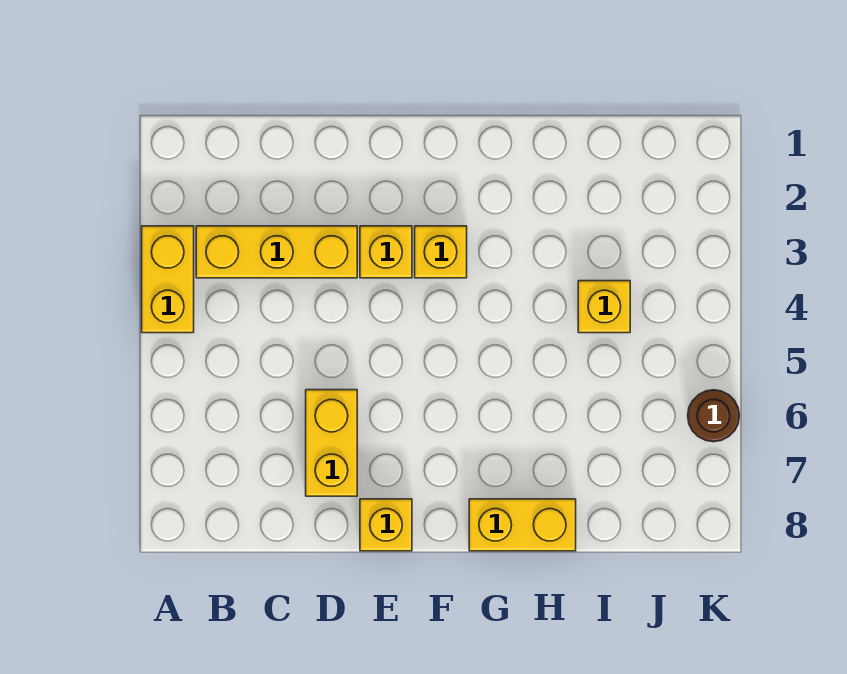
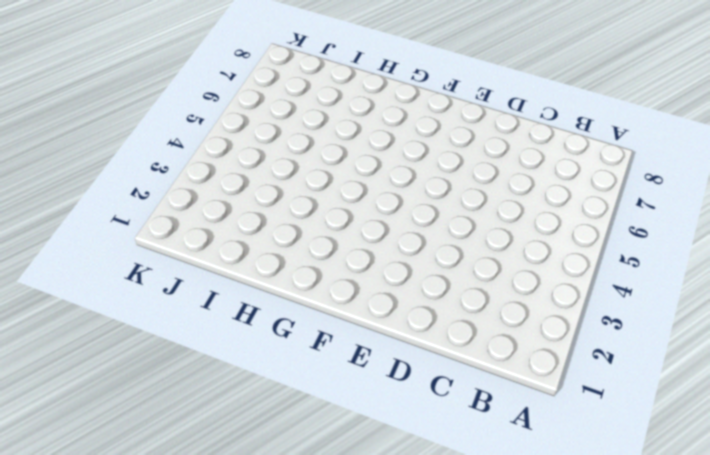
none -> yellow 1x2 brick [142,226,194,333]
none -> yellow 1x3 brick [196,226,357,278]

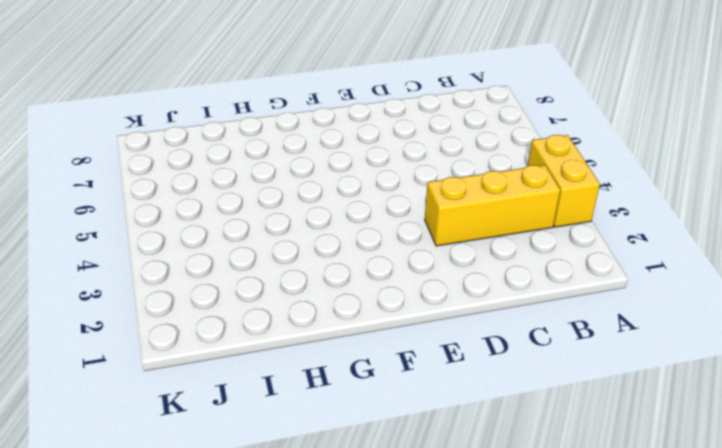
none -> yellow 1x2 brick [306,390,357,496]
none -> yellow 1x1 brick [360,226,412,278]

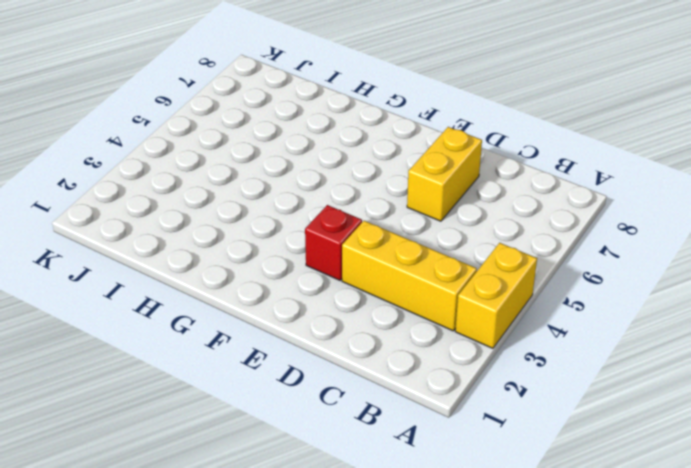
red 1x1 brick [305,205,362,280] -> yellow 1x1 brick [360,226,412,278]
none -> yellow 1x1 brick [360,499,412,551]
none -> yellow 1x1 brick [415,226,467,278]

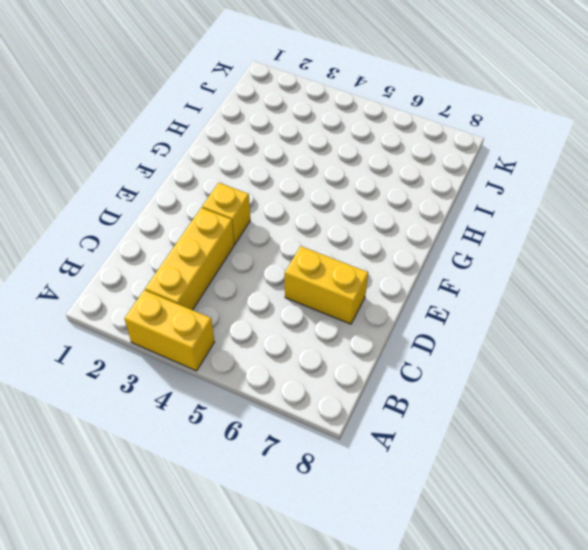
none -> yellow 1x1 brick [360,499,412,551]
none -> yellow 1x1 brick [415,226,467,278]

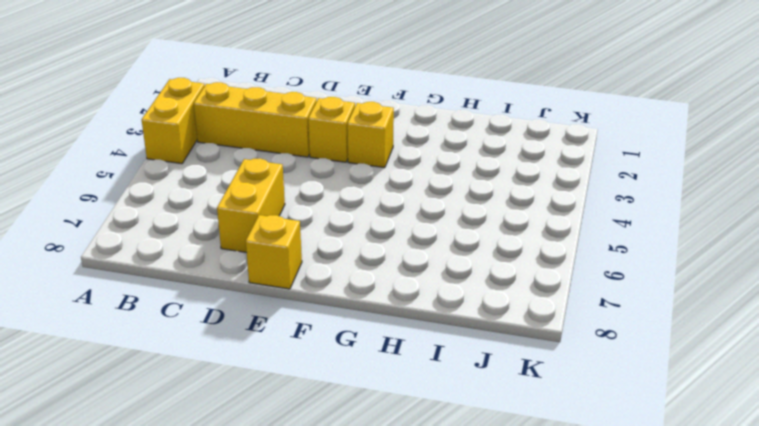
none -> yellow 1x2 brick [469,499,576,551]
none -> yellow 1x1 brick [578,281,630,333]

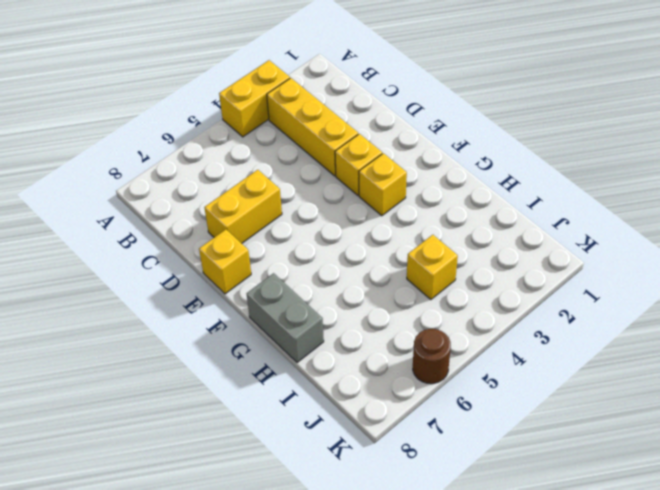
grey 1x2 brick [247,273,324,363] -> yellow 1x2 brick [469,499,576,551]

